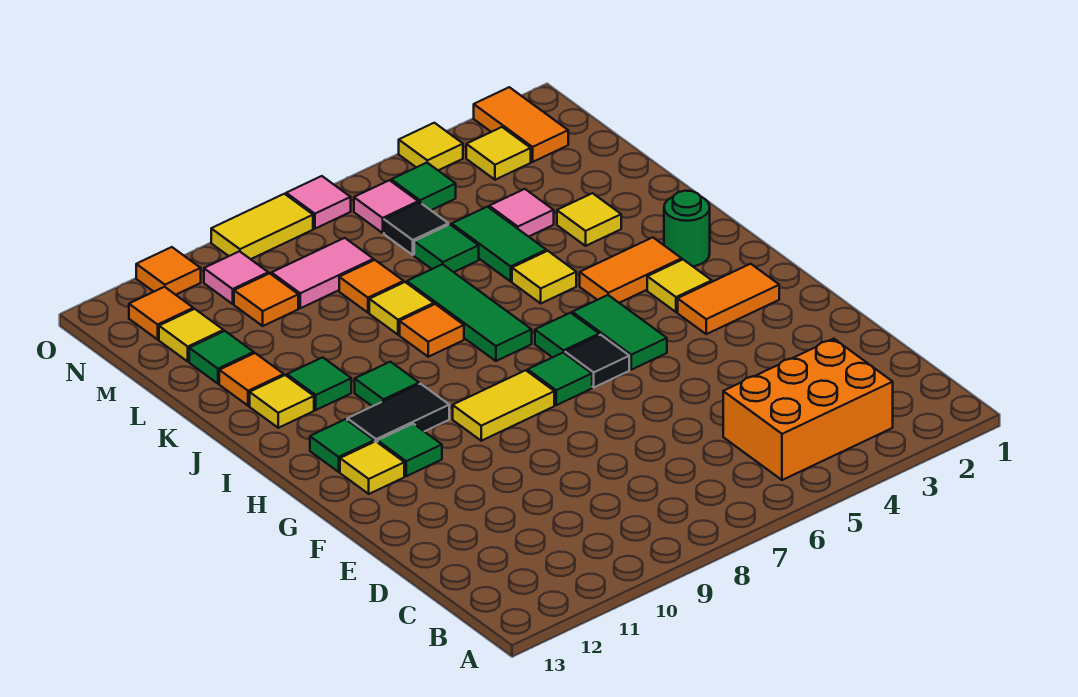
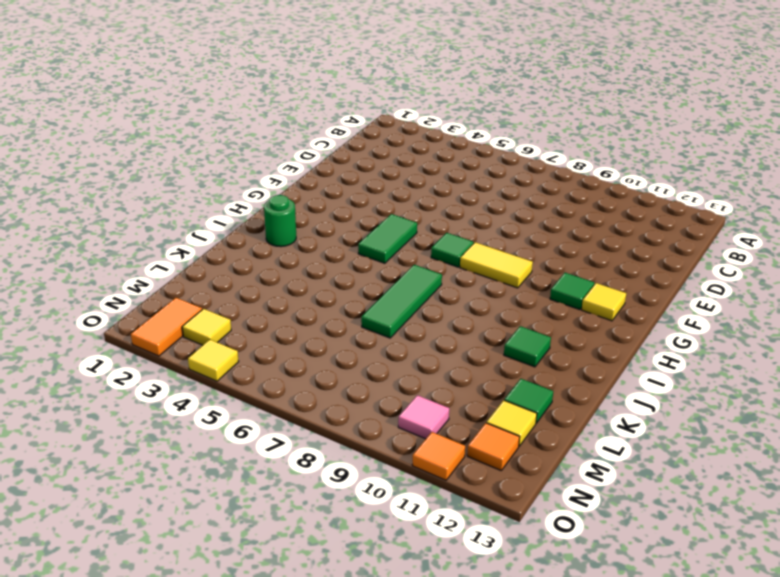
none -> orange 2x3 brick [723,339,893,480]
none -> orange 1x2 tile [678,264,779,334]
none -> black 1x1 tile [565,335,629,387]
none -> yellow 1x1 tile [647,260,712,312]

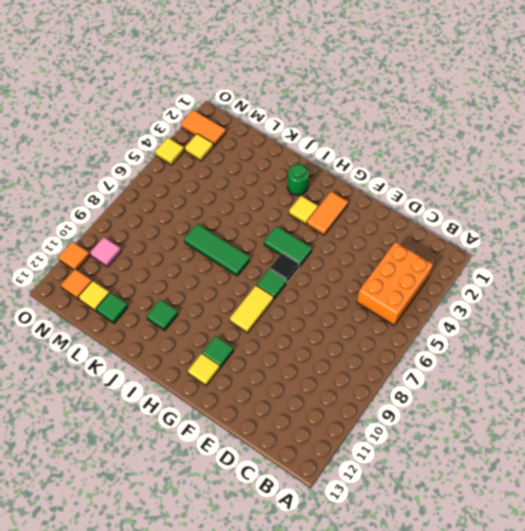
none -> green 1x1 tile [535,313,599,358]
none -> black 1x2 tile [347,384,449,442]
none -> green 1x1 tile [310,419,374,472]
none -> orange 1x2 tile [580,237,682,303]

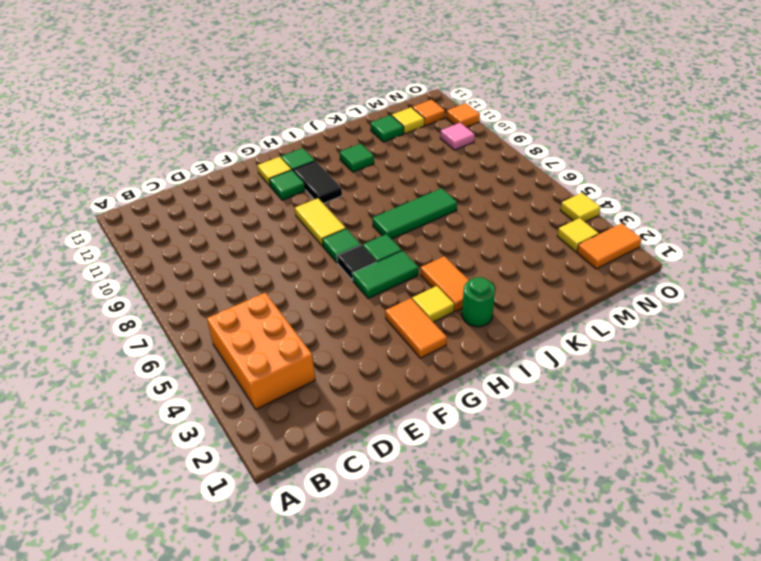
none -> green 1x1 tile [355,362,419,406]
none -> yellow 1x1 tile [512,251,576,303]
none -> orange 1x1 tile [400,304,464,357]
none -> yellow 1x1 tile [250,375,314,428]

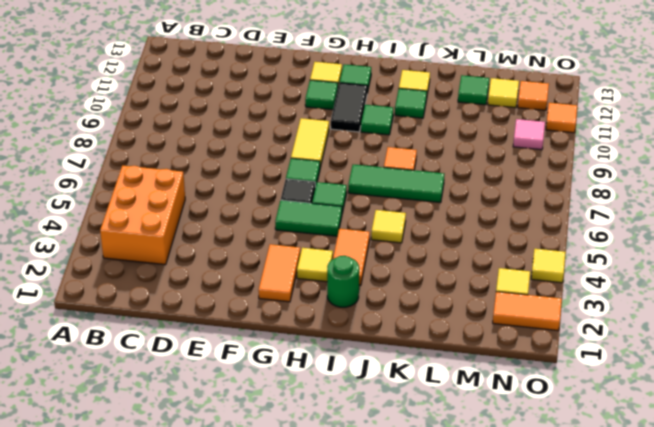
none -> yellow 1x1 tile [557,193,621,246]
none -> green 1x2 tile [452,207,546,281]
none -> yellow 1x1 tile [369,282,434,335]
none -> orange 1x1 tile [219,353,284,406]

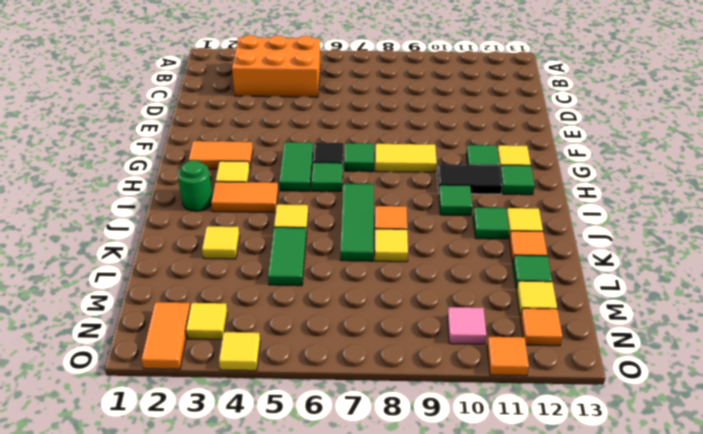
none -> pink 1x1 tile [489,189,554,237]
none -> green 1x1 tile [414,225,479,272]
none -> orange 1x1 tile [339,260,404,313]
none -> black 1x1 tile [384,202,448,255]

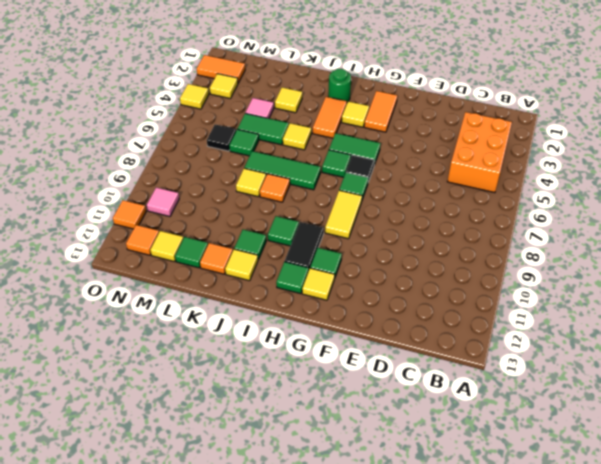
none -> orange 1x1 tile [339,260,404,313]
none -> pink 1x2 tile [272,238,373,308]
none -> orange 1x1 tile [234,273,298,326]
none -> green 1x1 tile [391,163,456,210]

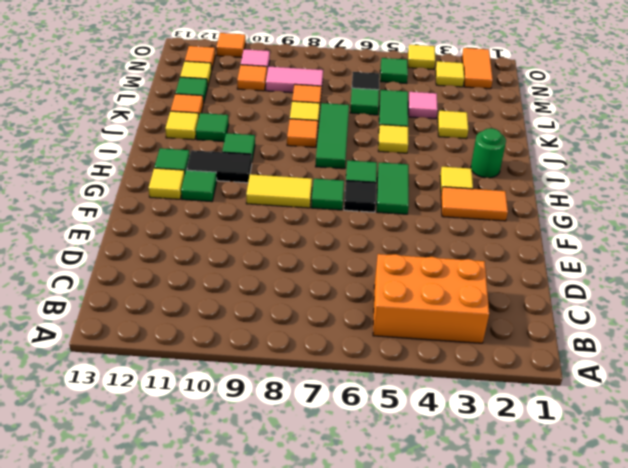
none -> orange 1x2 tile [580,237,682,303]
none -> pink 1x1 tile [354,180,418,233]
none -> pink 1x1 tile [286,176,351,229]
none -> yellow 1x2 tile [211,194,313,259]

